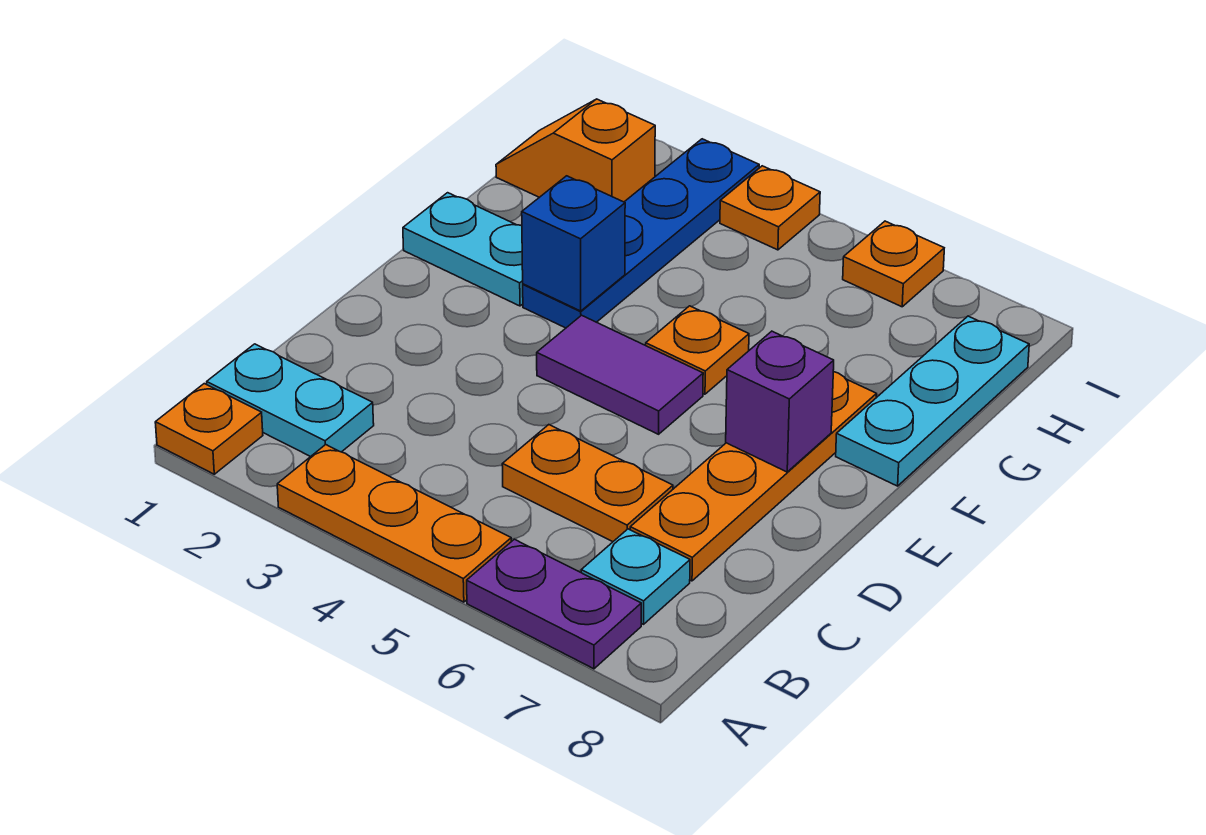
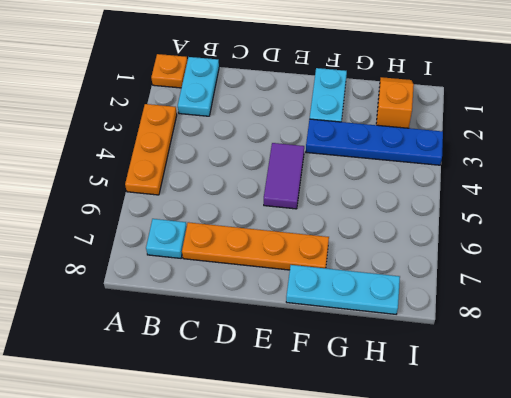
none -> purple 1x2 plate [467,539,641,669]
none -> orange 1x2 plate [502,425,673,542]
none -> orange 1x1 plate [646,306,749,394]

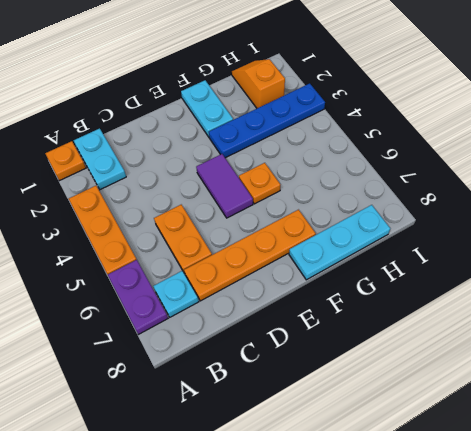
none -> orange 1x1 plate [720,166,820,250]
none -> orange 1x1 plate [843,221,944,307]
none -> purple 1x1 brick [726,331,834,472]

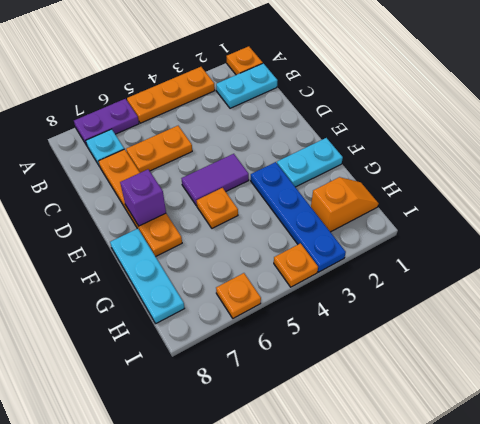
none -> blue 1x1 brick [522,176,625,311]

